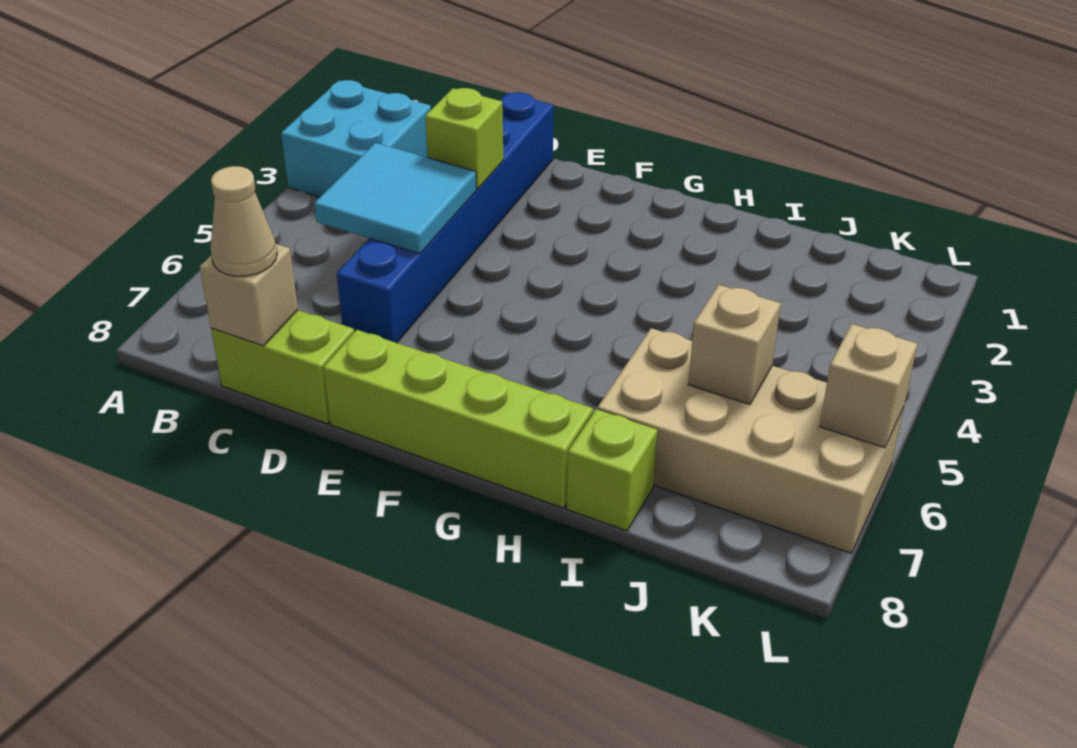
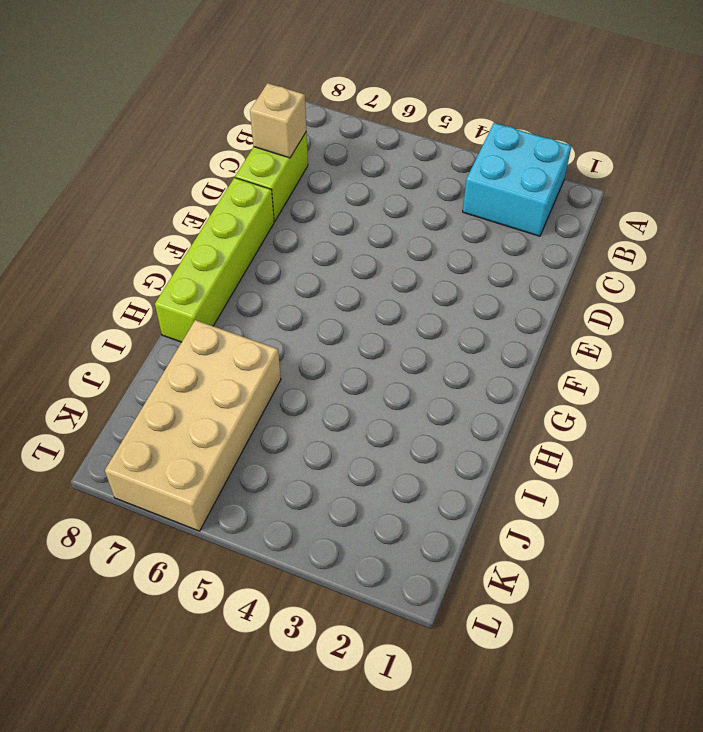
none -> blue 1x6 brick [337,92,553,343]
none -> lime 1x1 brick [567,409,657,531]
none -> cyan 2x2 tile [314,143,477,254]

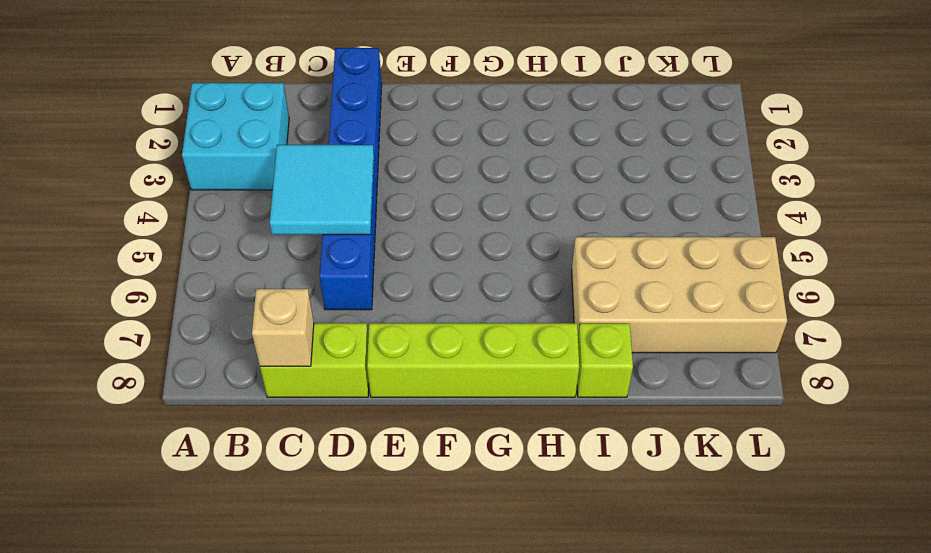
none -> lime 1x1 brick [425,88,503,189]
none -> tan 1x1 brick [688,285,781,404]
none -> tan 1x1 brick [820,324,917,448]

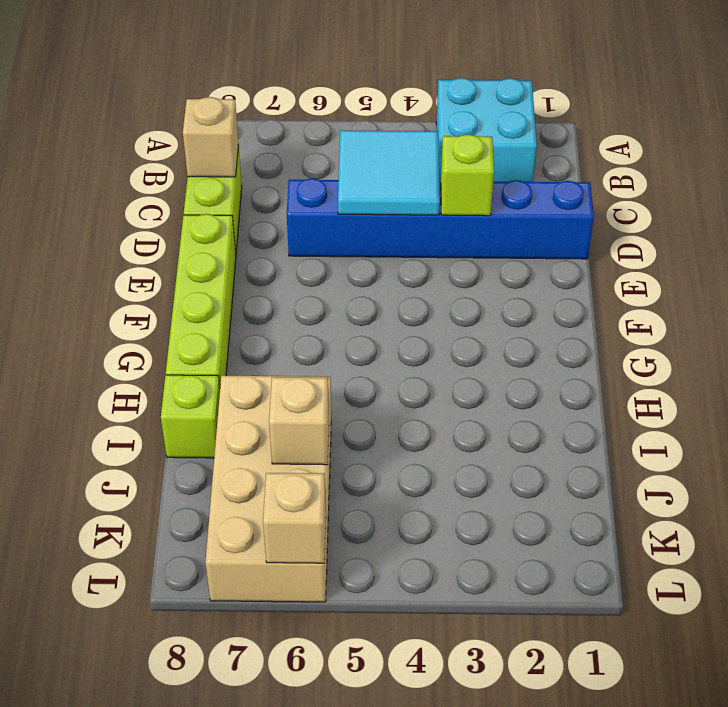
none -> tan 1x1 cone [210,166,277,276]

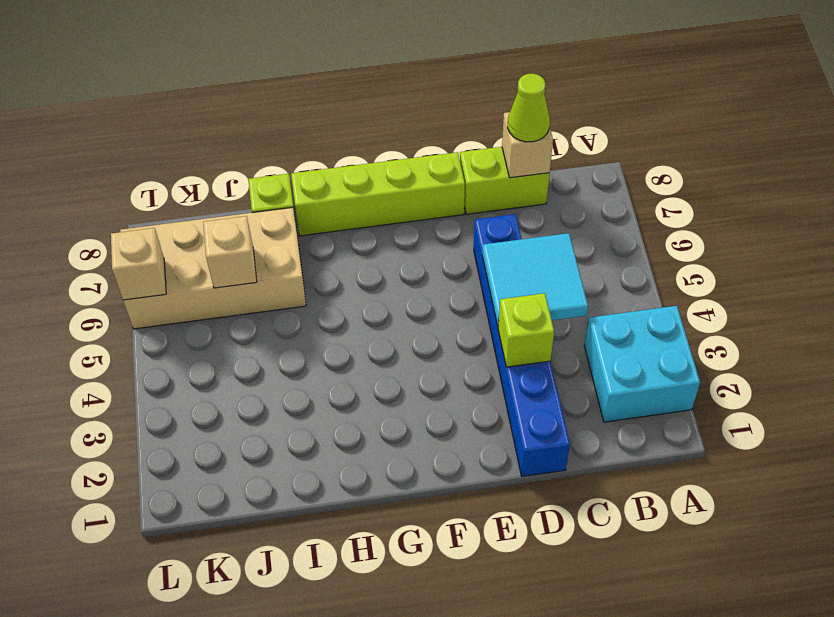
lime 1x1 cone [508,74,550,142] -> tan 1x1 cone [210,166,277,276]

